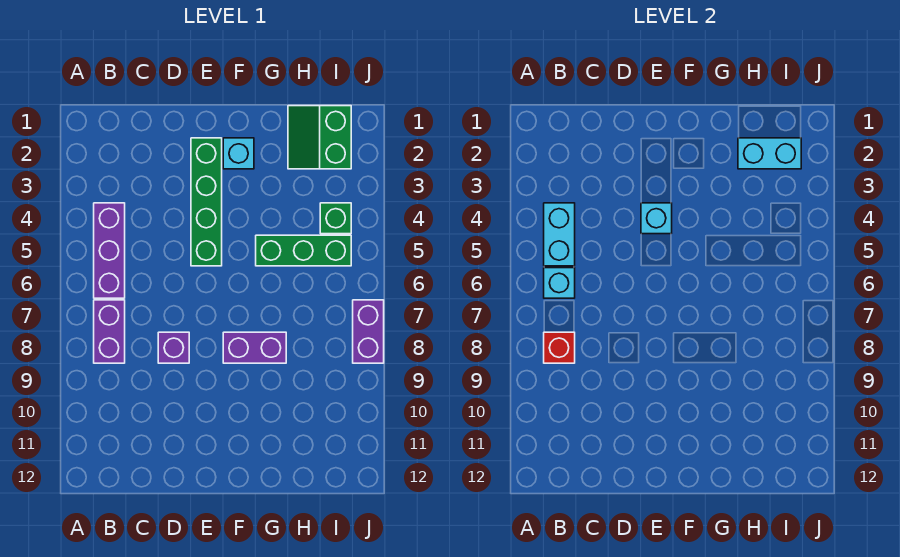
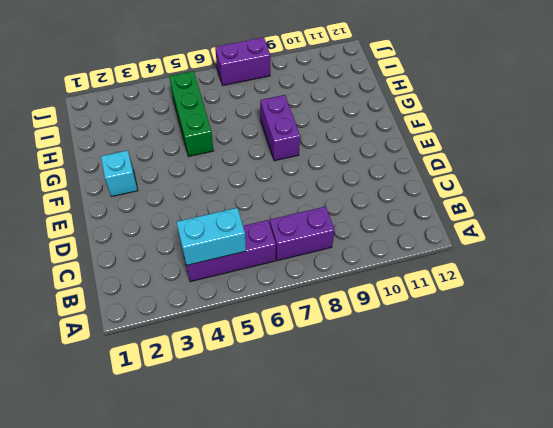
none -> purple 1x1 brick [158,332,189,363]
none -> green 1x4 brick [191,138,222,266]
none -> green 2x2 slope [288,106,351,169]

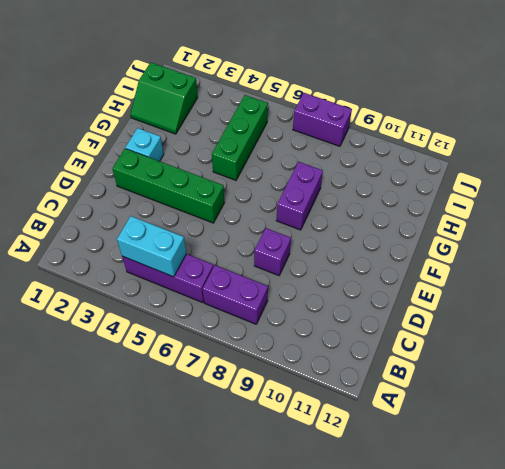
none -> green 1x1 brick [320,203,351,234]
none -> cyan 1x1 brick [544,268,575,298]
none -> red 1x1 brick [544,332,575,363]

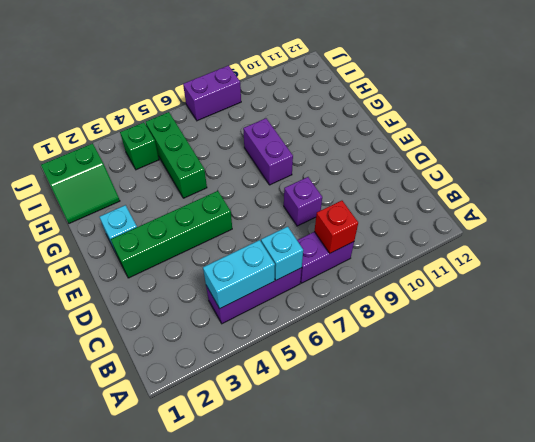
none -> cyan 1x1 brick [641,203,672,234]
none -> cyan 1x2 brick [738,138,801,169]

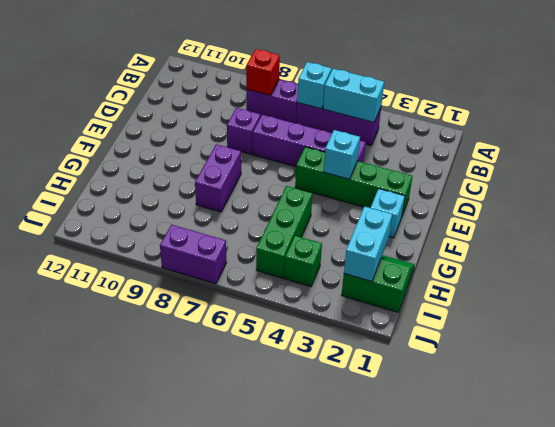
purple 1x4 brick [253,115,366,166] -> none

